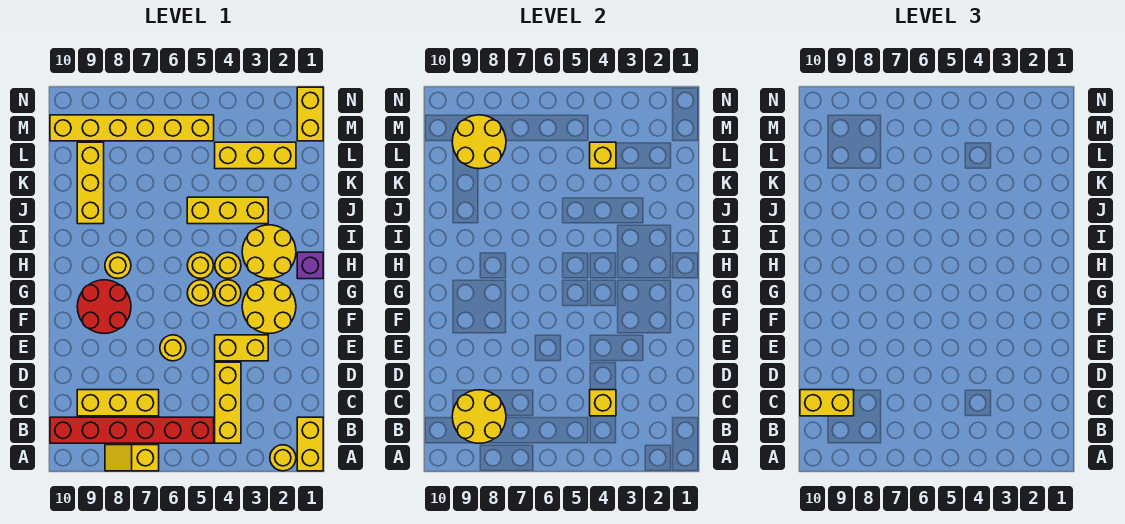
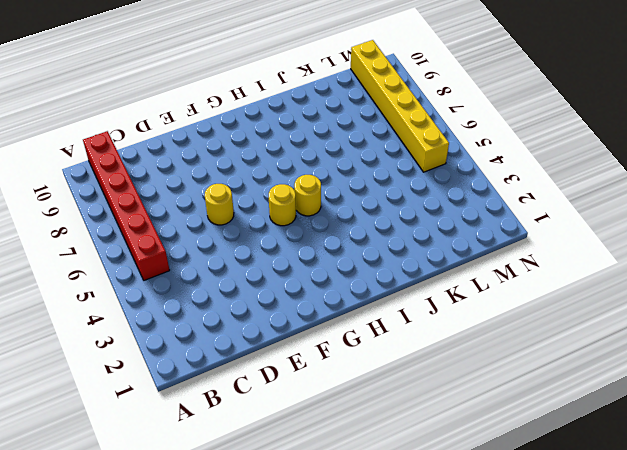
none -> yellow 1x2 brick [297,417,323,471]
none -> yellow 1x1 round brick [270,445,296,471]
none -> yellow 1x2 slope [105,445,159,471]

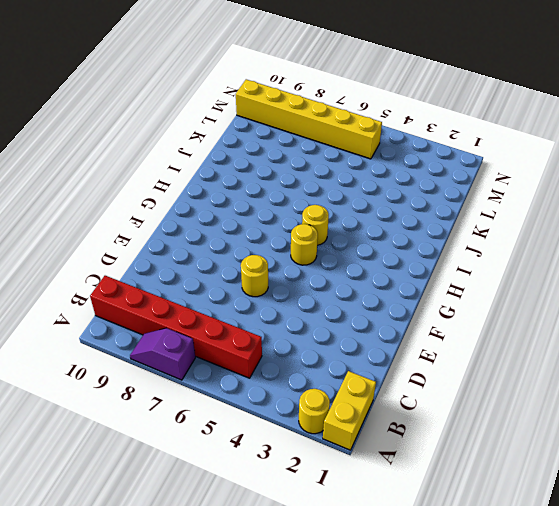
purple 1x2 slope [130,328,195,380] -> yellow 1x2 slope [105,445,159,471]
none -> yellow 1x3 brick [215,362,241,443]
none -> yellow 1x3 brick [77,390,159,416]
none -> yellow 1x2 brick [215,335,268,361]

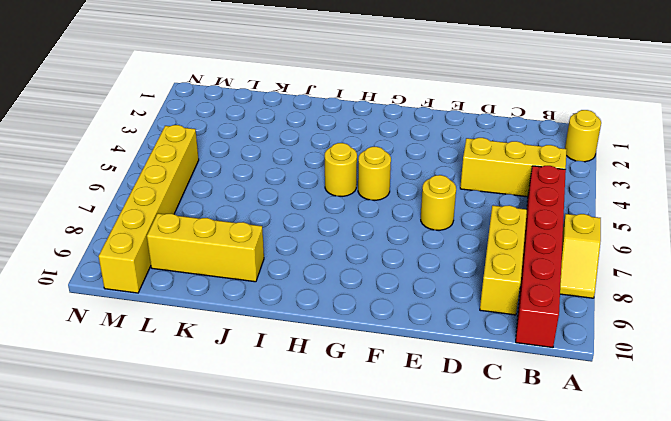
none -> yellow 1x2 brick [297,417,323,471]
none -> yellow 1x2 brick [215,335,268,361]
none -> yellow 2x2 round brick [242,280,296,334]

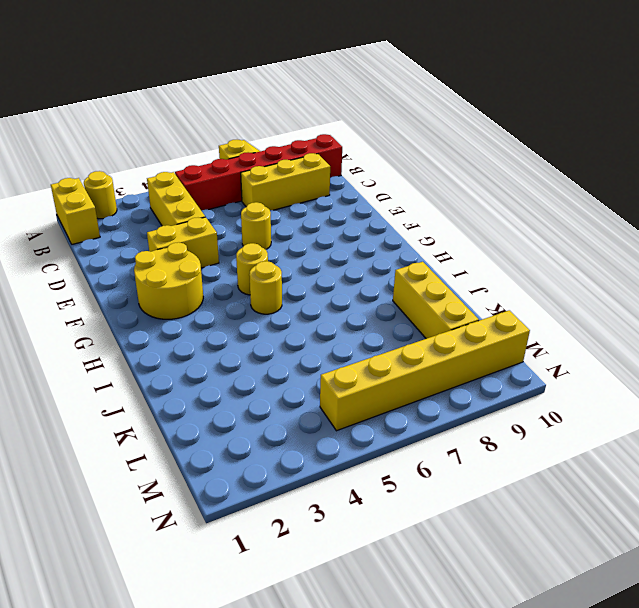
none -> red 2x2 round brick [77,280,131,334]
none -> yellow 1x1 round brick [215,280,241,306]
none -> purple 1x1 brick [297,252,323,279]

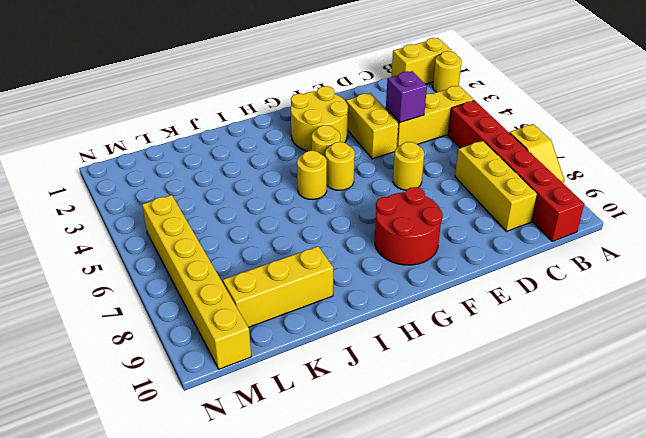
purple 1x1 brick [386,71,427,122] -> purple 1x1 brick moved to [297,252,323,279]
none -> yellow 2x2 round brick [242,225,296,279]
none -> yellow 1x1 round brick [215,252,241,278]
none -> yellow 1x1 round brick [105,252,131,278]

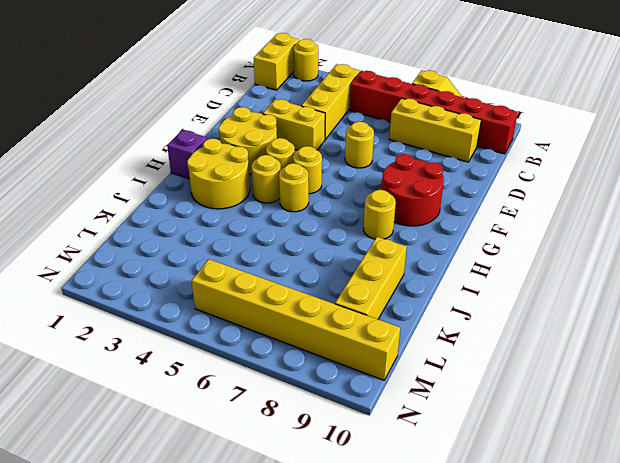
none -> yellow 1x3 brick [187,197,268,224]
none -> yellow 1x3 brick [215,142,296,169]
none -> yellow 1x2 brick [297,87,323,141]

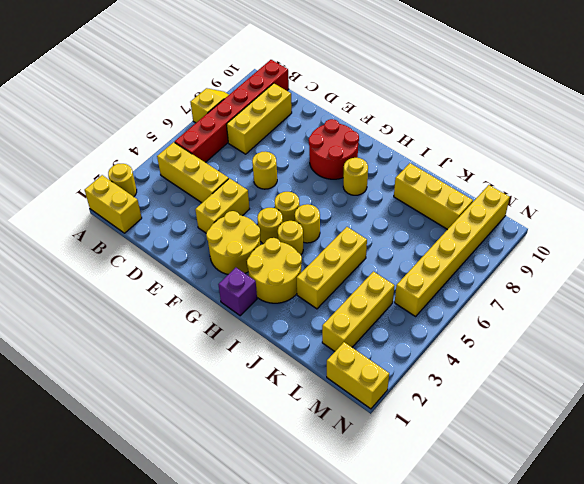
none -> yellow 2x2 round brick [452,390,506,443]
none -> yellow 1x1 brick [590,390,616,416]
none -> yellow 1x1 brick [590,142,616,169]

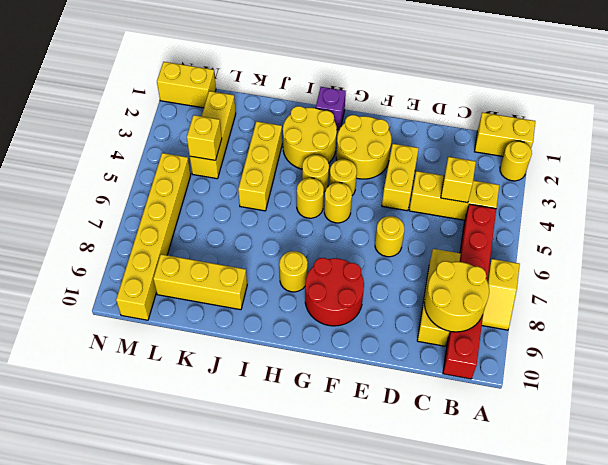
none -> yellow 2x2 round brick [452,115,506,169]
none -> yellow 1x2 brick [800,390,854,416]

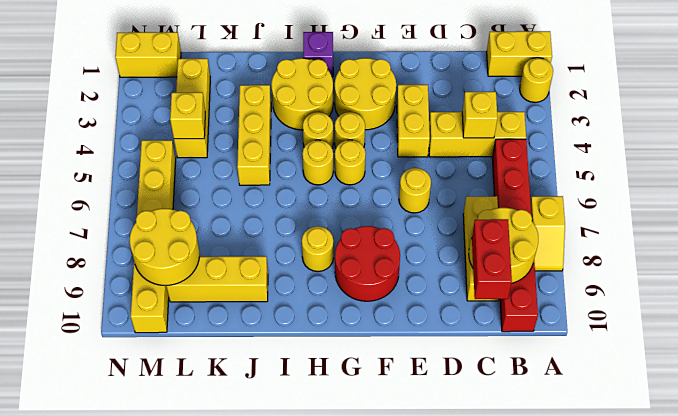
red 1x2 brick [472,219,512,299] -> yellow 1x2 brick [800,390,854,416]

